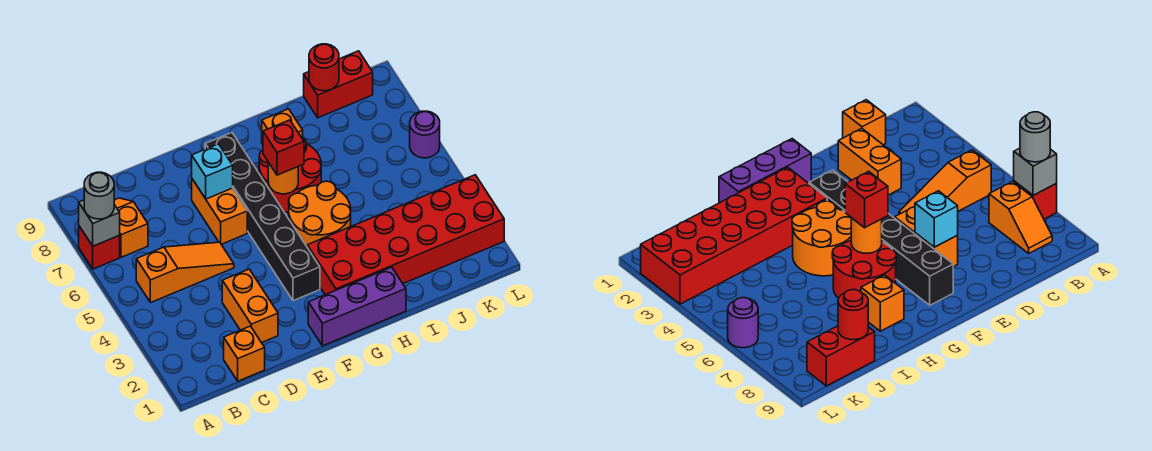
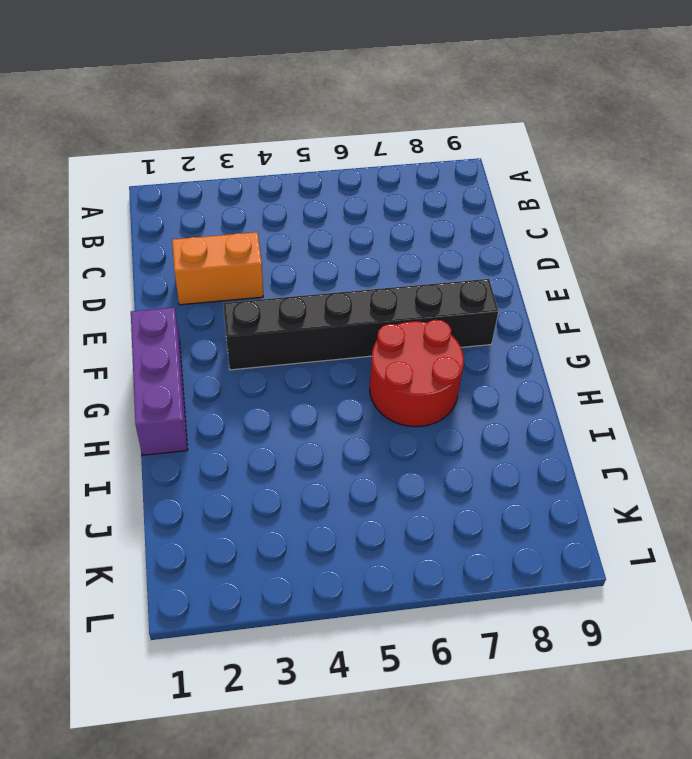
none -> red 1x1 brick [79,226,120,269]
none -> orange 1x3 slope [136,242,234,303]
none -> orange 1x2 slope [114,198,148,257]

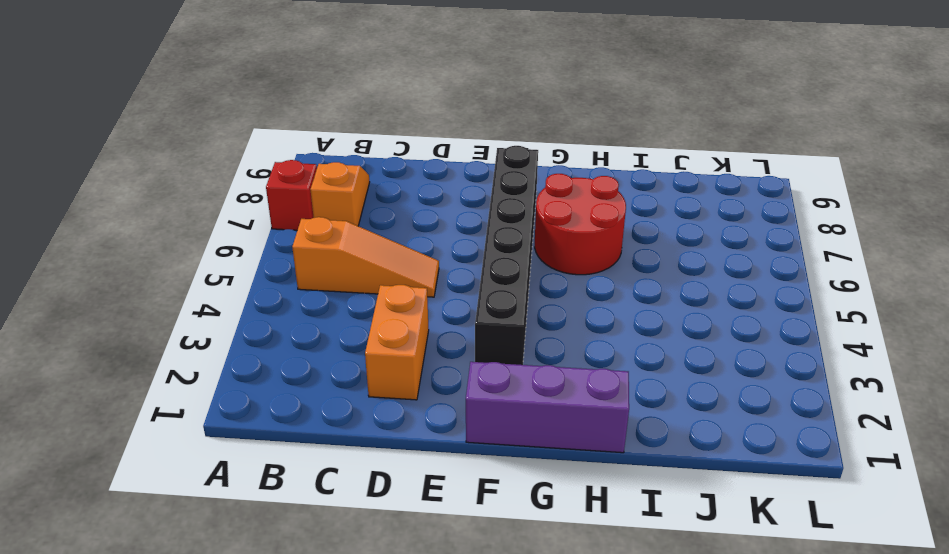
none -> orange 1x1 brick [224,326,265,381]
none -> orange 1x2 brick [192,179,247,244]
none -> red 2x6 brick [307,175,504,295]

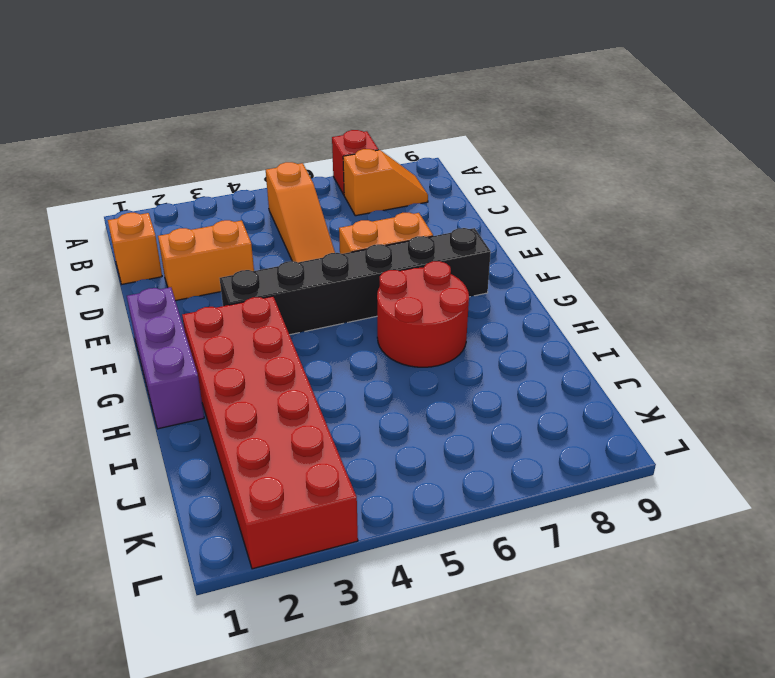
none -> orange 2x2 round brick [289,181,351,246]
none -> orange 1x1 brick [262,109,303,144]
none -> red 1x2 brick [304,51,373,118]

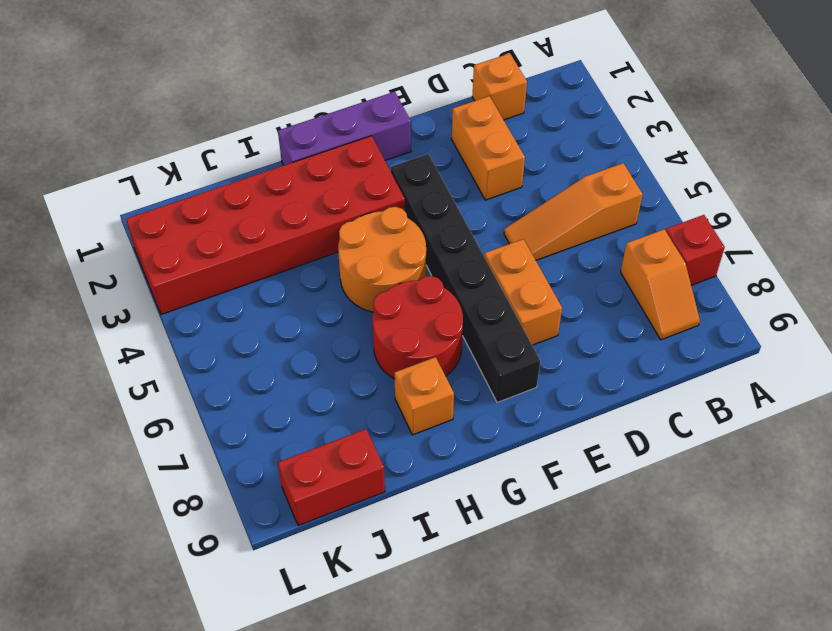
none -> purple 1x1 round brick [410,111,440,158]
none -> grey 1x1 brick [79,200,120,246]
none -> cyan 1x1 brick [192,144,233,199]

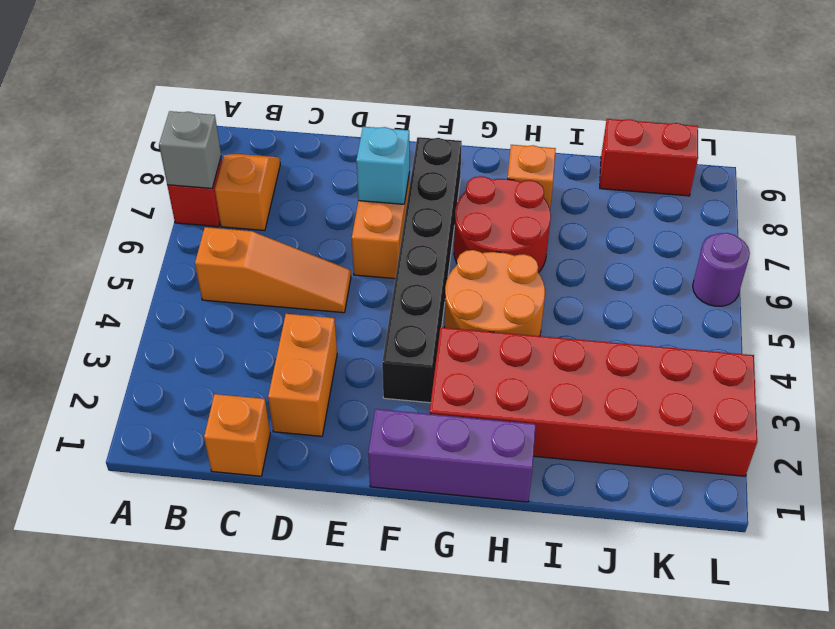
none -> orange 1x1 round brick [268,162,298,194]
none -> red 1x1 round brick [309,44,339,91]
none -> grey 1x1 round brick [84,172,114,219]

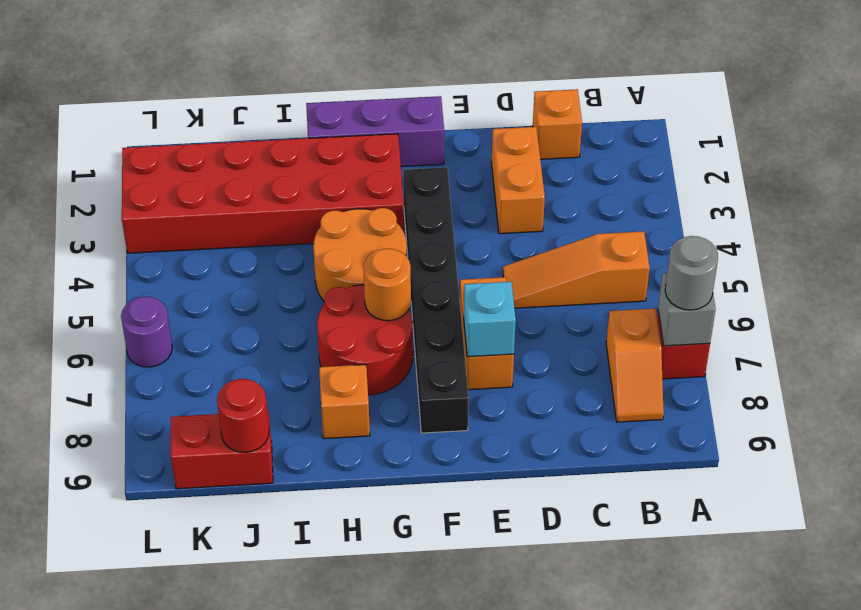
none -> red 1x1 brick [263,120,304,175]

